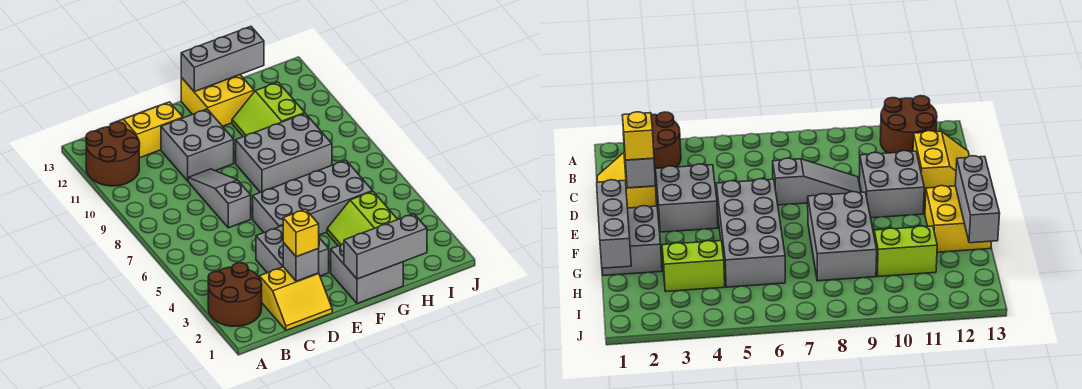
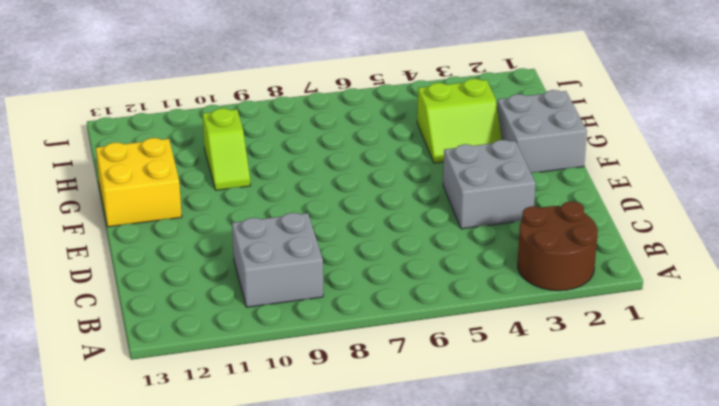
grey 2x2 brick [232,213,323,307] -> grey 2x2 brick moved to [161,109,234,181]
lime 1x2 slope [202,108,251,190] -> lime 2x2 slope [232,82,305,137]
none -> brown 2x2 round brick [86,122,140,186]
none -> yellow 2x2 slope [260,267,332,330]
none -> yellow 2x2 slope [110,102,183,158]

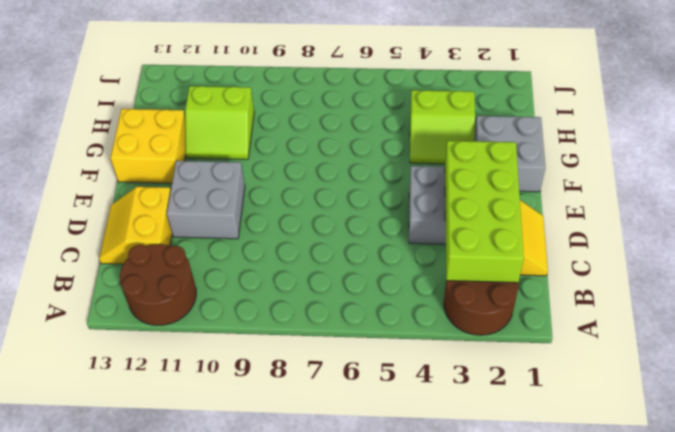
lime 2x4 brick [445,141,524,283] -> grey 1x1 brick [283,243,319,281]
none -> grey 1x3 slope [188,169,251,228]
none -> grey 2x4 brick [253,160,373,235]
none -> grey 2x3 brick [236,113,332,192]

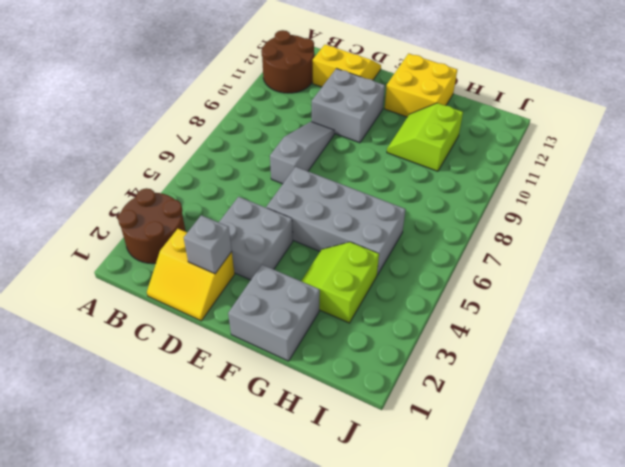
none -> grey 2x3 brick [236,113,332,192]
none -> grey 1x3 brick [344,214,427,279]
none -> grey 1x3 brick [181,26,264,92]

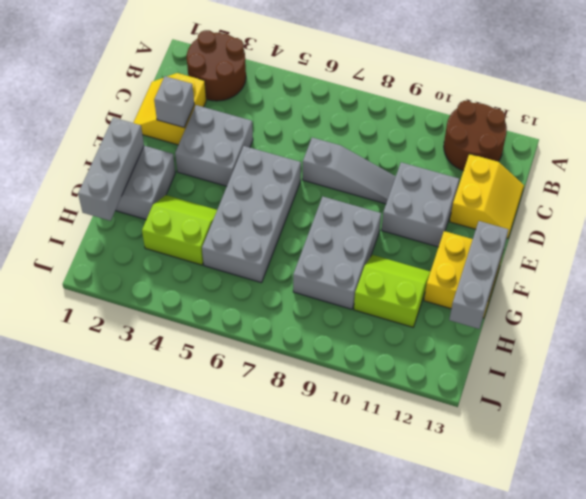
none -> yellow 1x1 brick [283,209,319,257]

